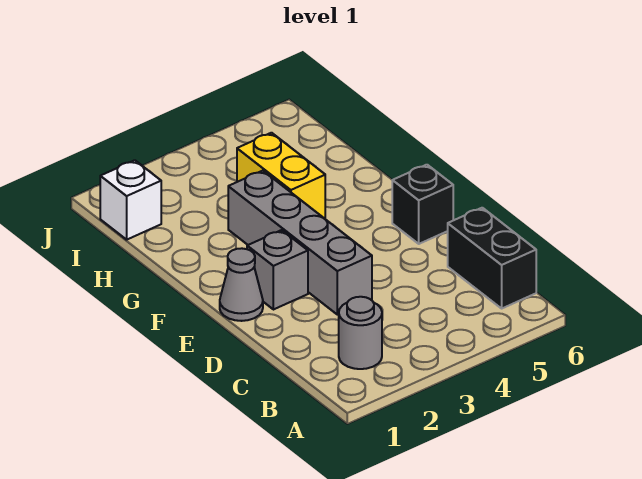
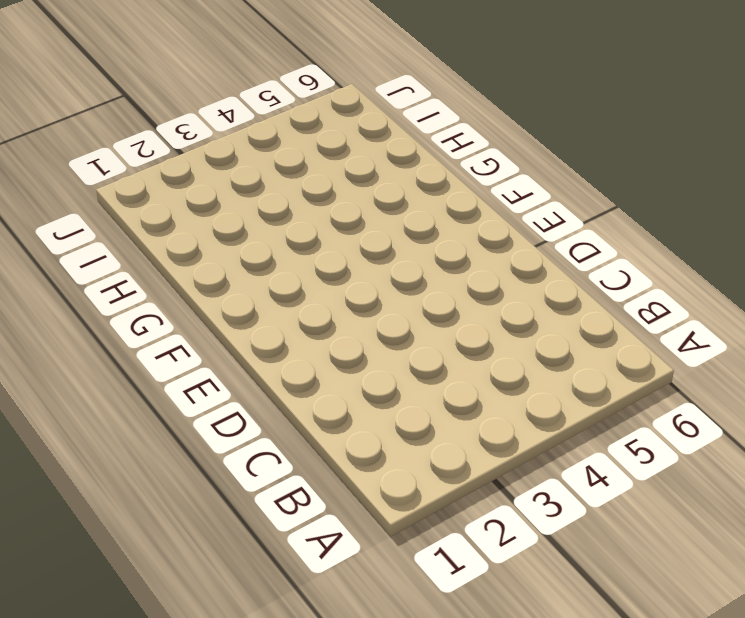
none -> grey 1x1 round brick [339,297,382,369]
none -> black 1x2 brick [448,208,536,308]

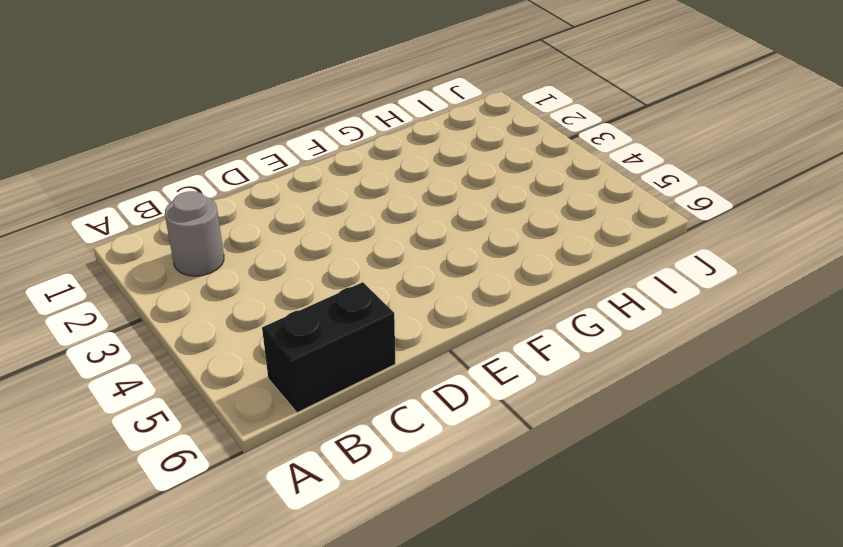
none -> grey 1x4 brick [228,171,372,315]
none -> grey 1x1 cone [220,248,263,321]

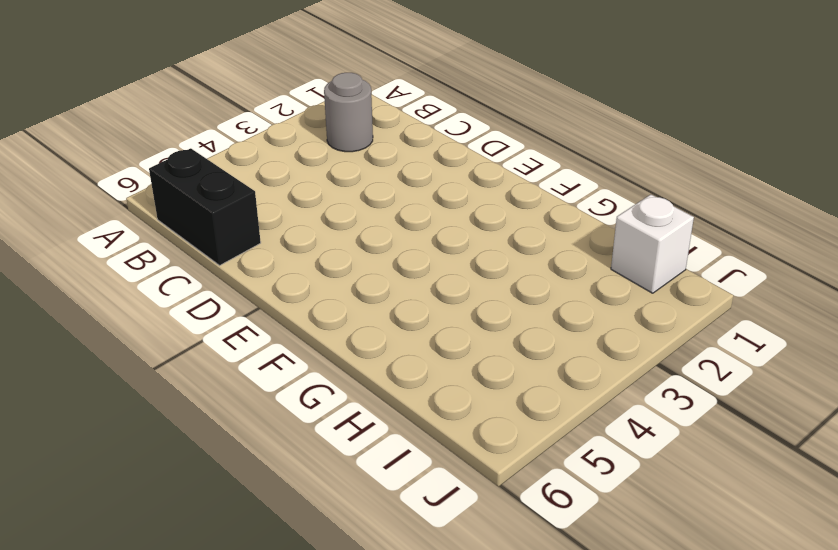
none -> grey 1x4 brick [228,171,372,315]
none -> grey 1x1 cone [220,248,263,321]

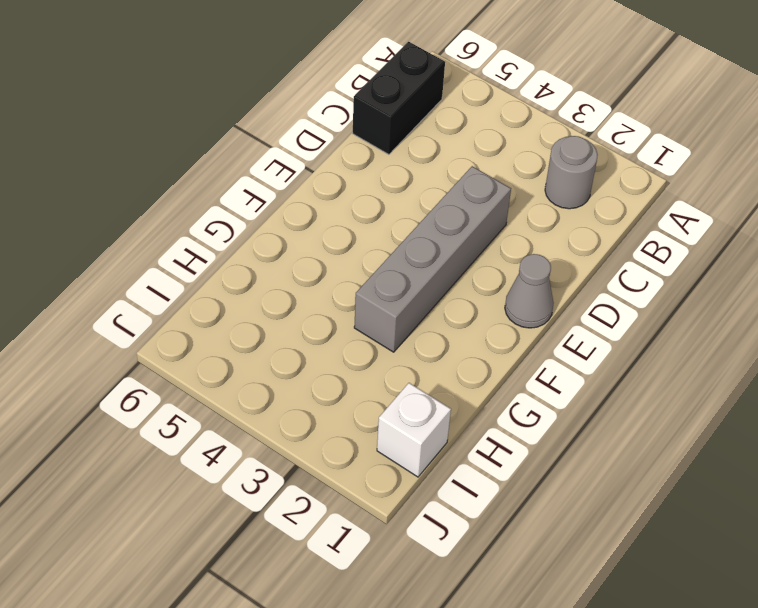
none -> grey 1x1 brick [247,230,308,310]
none -> black 1x1 brick [392,165,453,244]

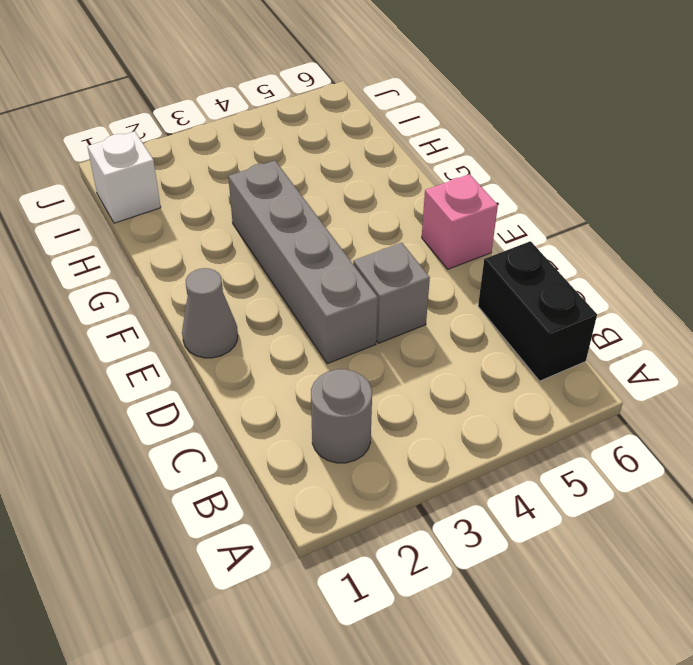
grey 1x1 brick [353,243,430,343] -> grey 1x1 brick moved to [247,230,308,310]
pink 1x1 brick [422,174,498,269] -> black 1x1 brick [392,165,453,244]
none -> yellow 1x2 brick [237,133,325,219]

